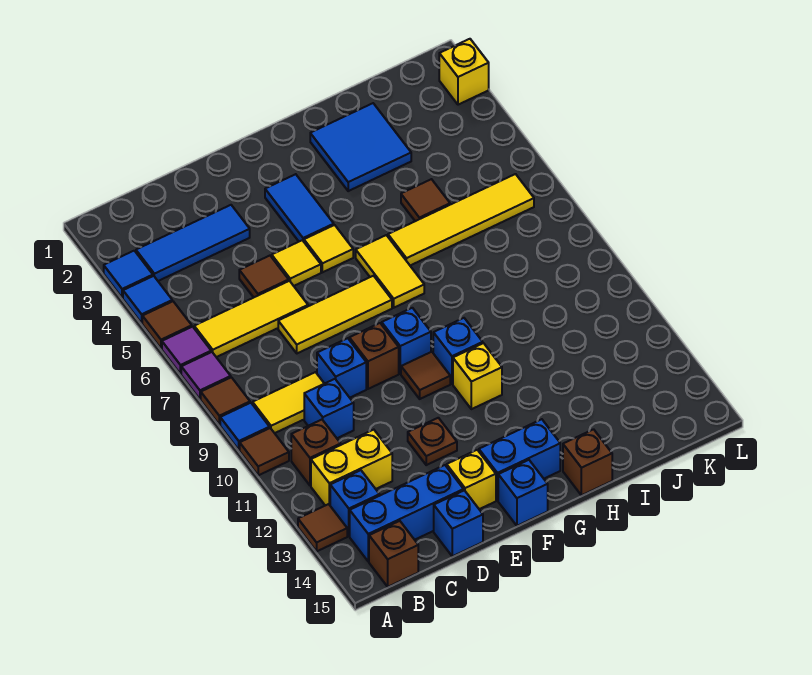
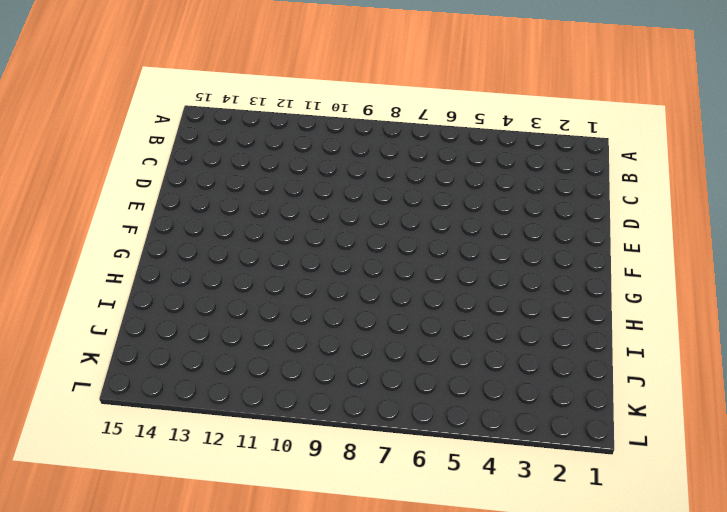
none -> blue 1x1 tile [104,251,153,298]
none -> blue 1x1 tile [123,276,172,323]
none -> brown 1x1 tile [142,301,192,349]
none -> purple 1x1 tile [162,327,211,374]

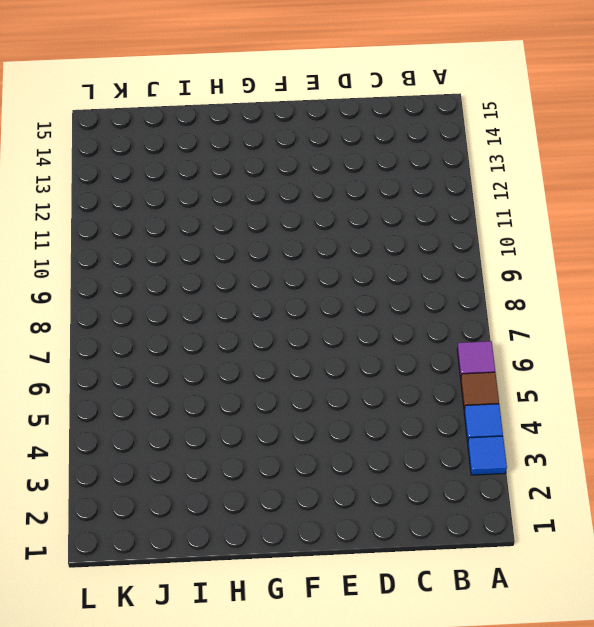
none -> purple 1x1 tile [181,352,231,399]
none -> brown 1x1 tile [201,377,250,425]
none -> blue 1x1 tile [220,403,269,450]
none -> brown 1x1 tile [240,428,289,475]

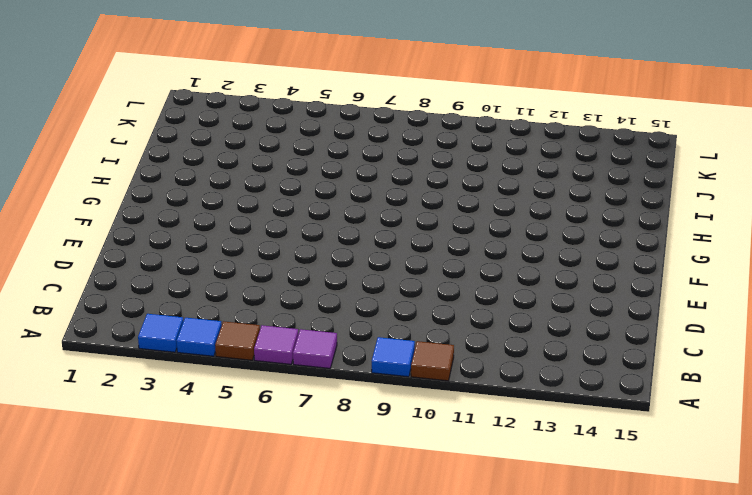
none -> brown 1x1 tile [201,377,250,425]
none -> brown 1x1 tile [298,504,347,551]
none -> blue 1x3 tile [136,205,250,281]
none -> yellow 1x3 tile [194,281,308,357]

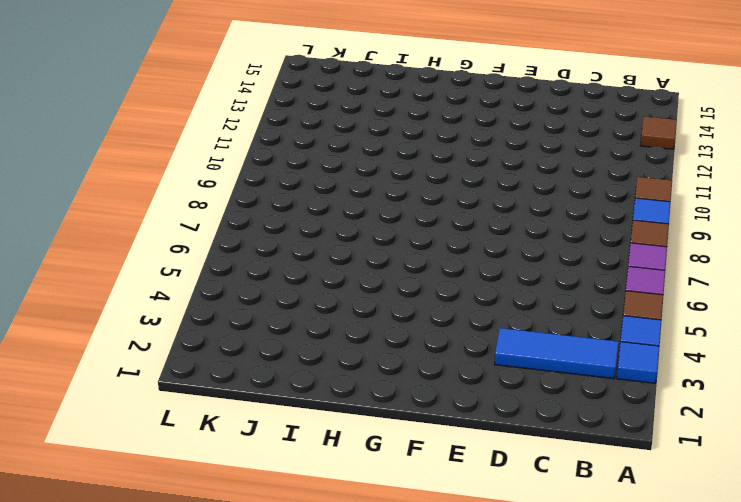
none -> yellow 1x3 tile [194,281,308,357]
none -> yellow 1x2 tile [253,372,324,433]
none -> brown 1x1 brick [291,420,341,485]
none -> yellow 1x2 brick [311,430,392,506]

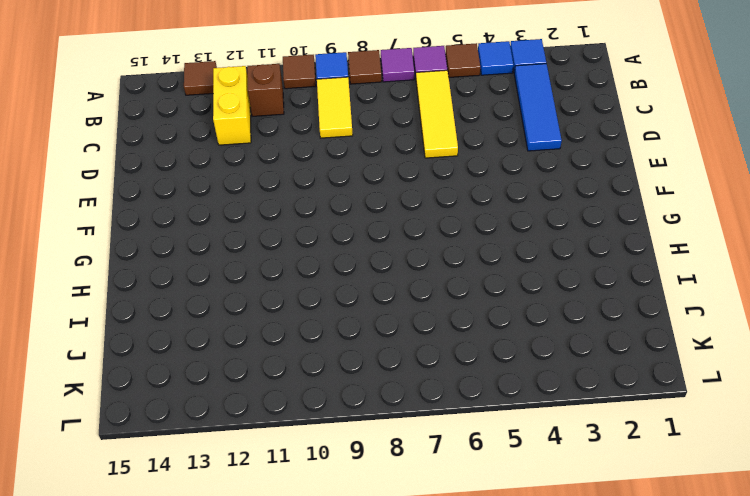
none -> blue 1x1 brick [330,470,380,536]
none -> blue 1x3 brick [350,465,464,562]
none -> brown 1x1 brick [369,521,418,587]
none -> blue 1x1 brick [304,379,354,438]

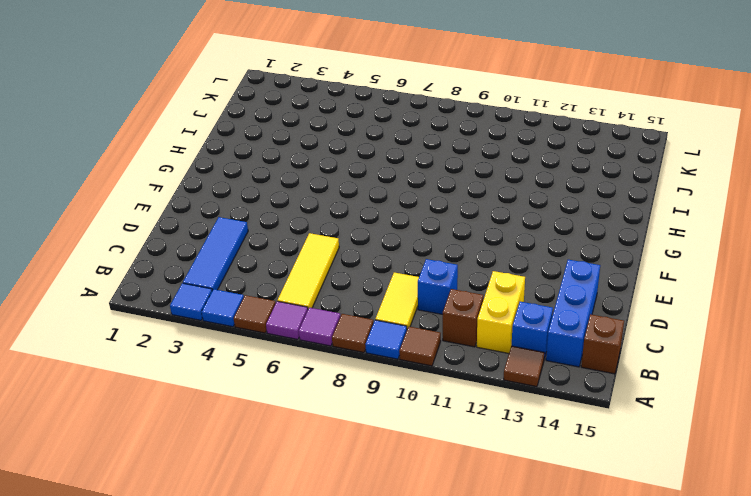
none -> brown 1x1 tile [239,256,289,297]
none -> yellow 1x3 tile [278,276,392,353]
none -> blue 1x1 brick [317,338,366,398]
none -> blue 1x1 brick [434,490,483,556]

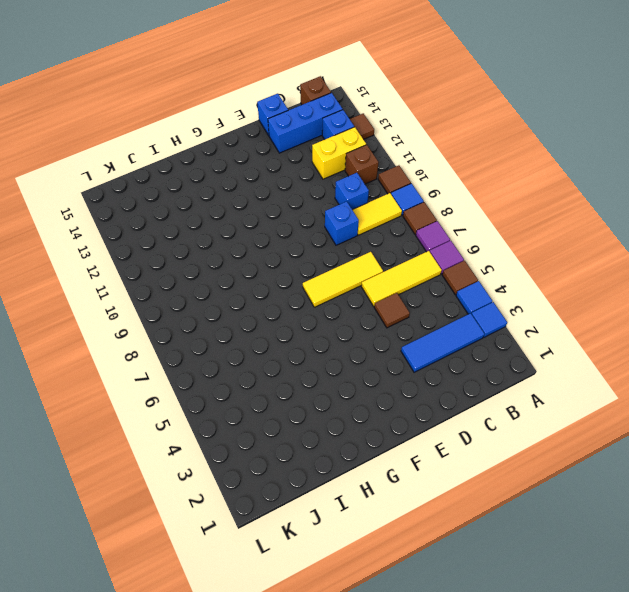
none -> yellow 1x1 tile [272,240,321,286]
none -> brown 1x1 brick [349,323,399,389]
none -> brown 1x1 plate [408,418,457,465]
none -> yellow 1x1 brick [447,450,496,509]

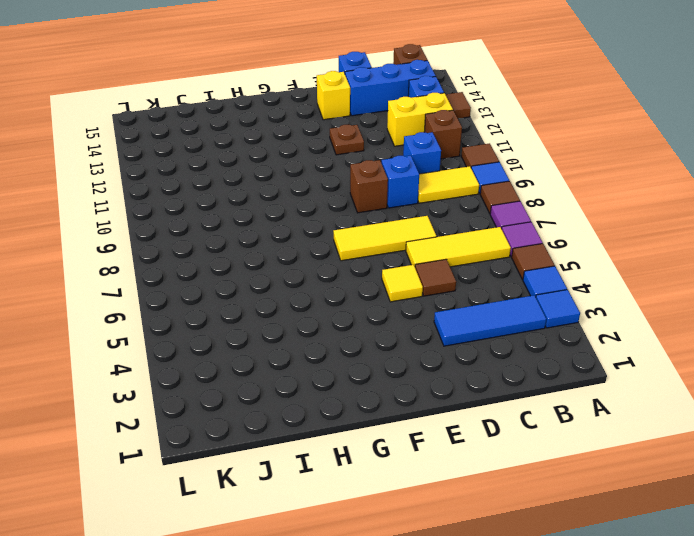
none -> blue 1x2 tile [265,174,334,242]
none -> yellow 1x1 tile [304,225,353,272]
none -> blue 1x1 brick [382,308,431,374]
none -> brown 1x1 tile [401,352,450,399]

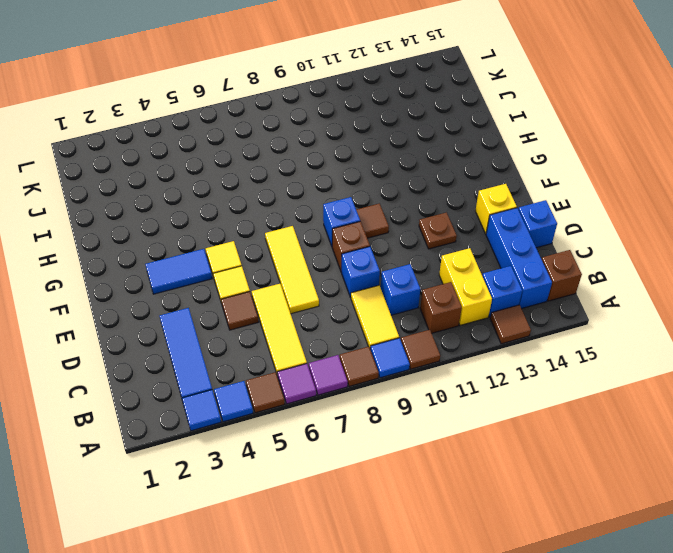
none -> blue 1x2 brick [479,419,560,501]
none -> blue 1x1 brick [498,460,548,526]
none -> yellow 1x2 tile [356,235,424,308]
none -> blue 1x1 brick [433,318,483,384]

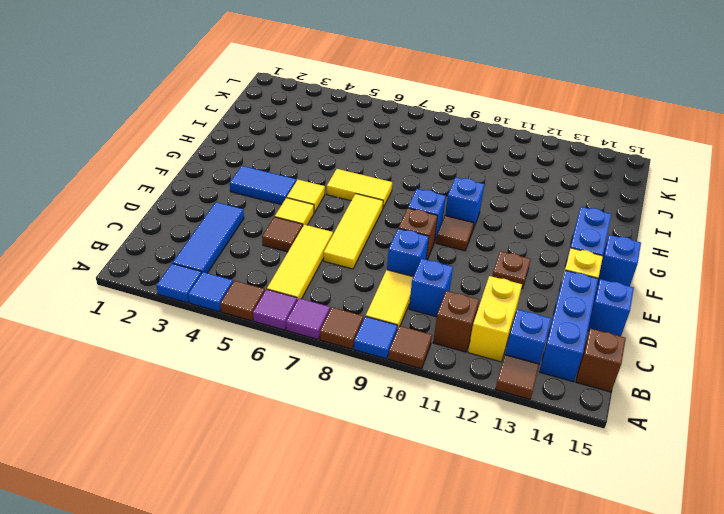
none -> yellow 1x1 brick [453,343,502,409]
none -> blue 2x2 tile [310,103,411,191]
none -> yellow 1x4 tile [388,174,534,265]
none -> brown 1x1 brick [563,429,612,495]

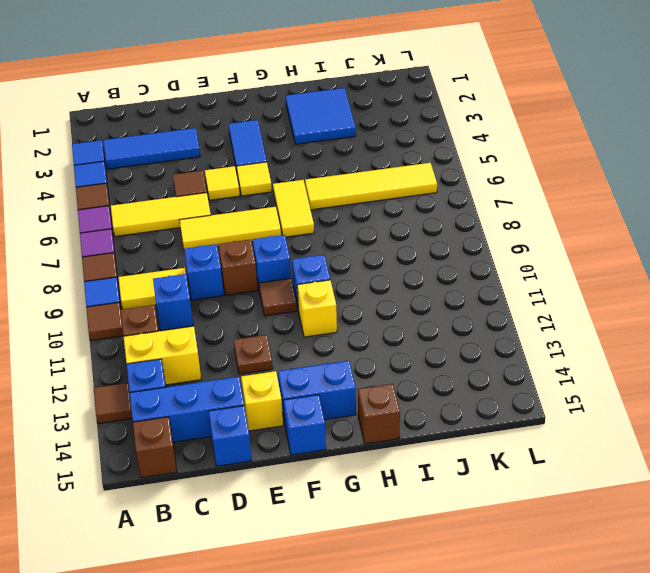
none -> brown 1x1 tile [401,179,450,221]
none -> yellow 1x1 brick [439,39,489,105]

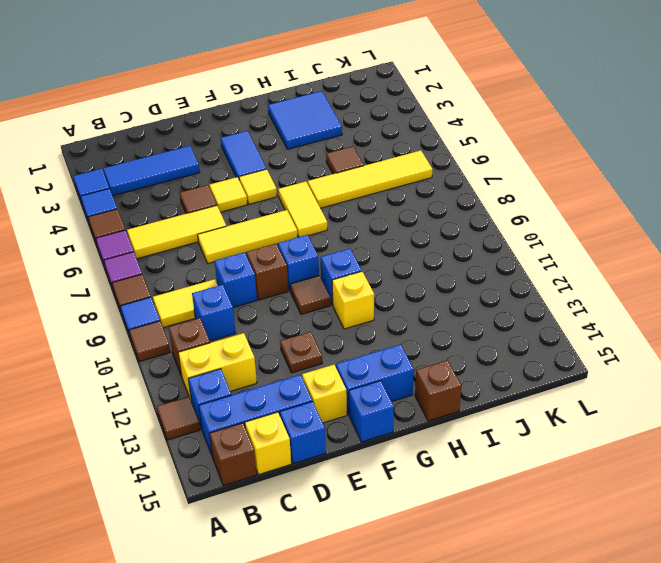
yellow 1x1 brick [245,412,291,475] -> yellow 1x1 brick moved to [439,39,489,105]

